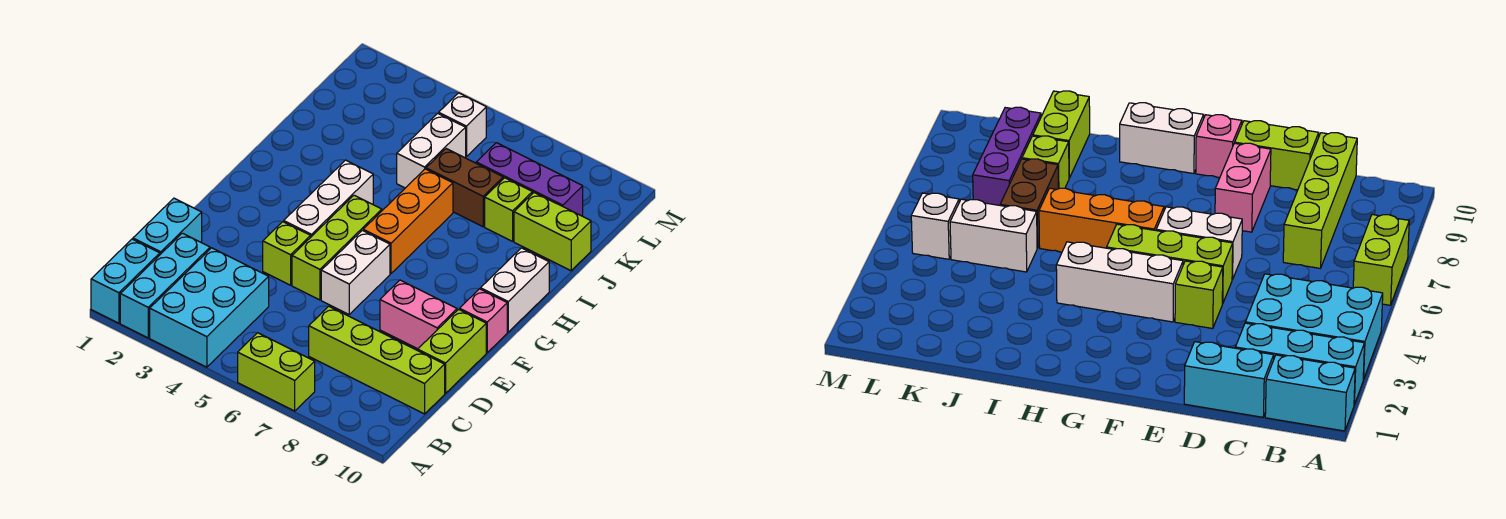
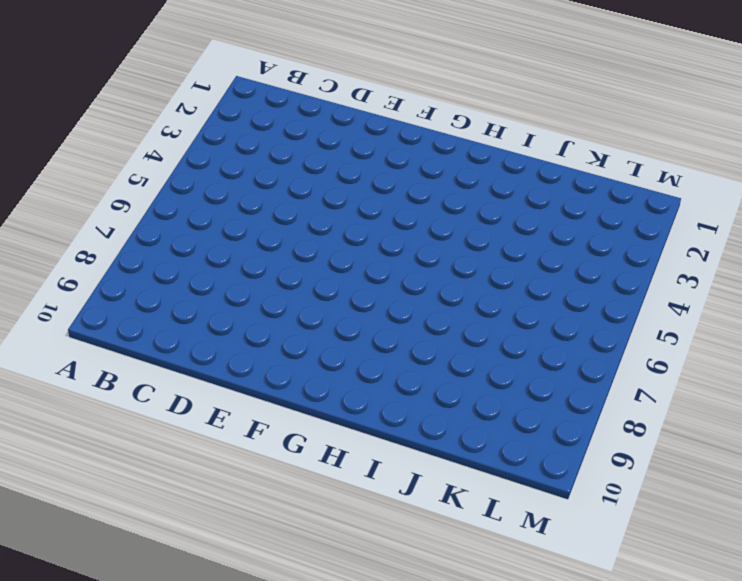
none -> cyan 1x2 brick [91,239,160,323]
none -> cyan 1x3 brick [120,233,210,338]
none -> cyan 2x3 brick [150,248,269,367]

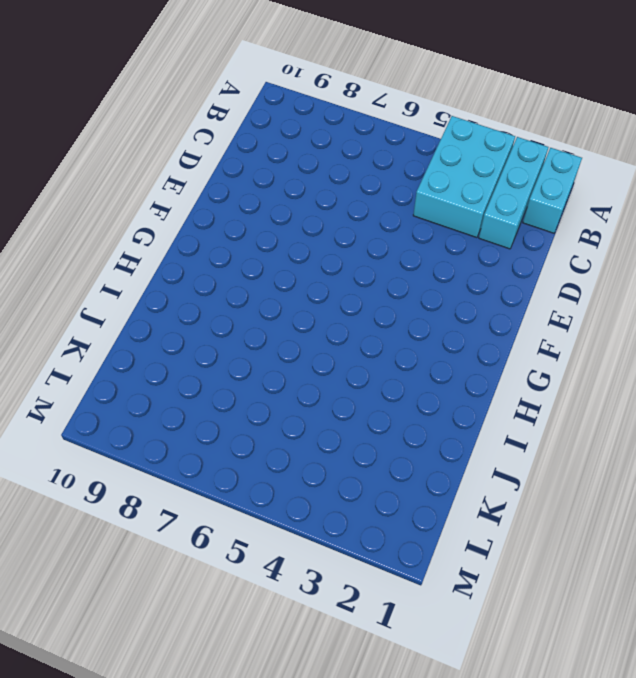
none -> lime 1x2 brick [238,333,315,411]
none -> cyan 1x2 brick [133,198,202,254]
none -> lime 1x4 brick [309,307,445,414]

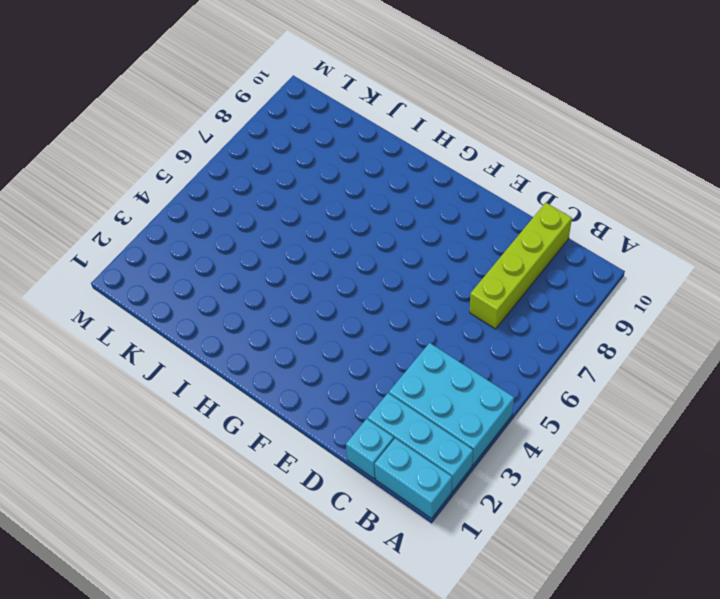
cyan 1x1 brick [346,419,394,479] -> cyan 1x2 brick [133,198,202,254]
none -> lime 1x2 brick [238,333,315,411]
none -> lime 1x2 brick [418,309,486,394]
none -> lime 1x1 brick [263,222,311,285]

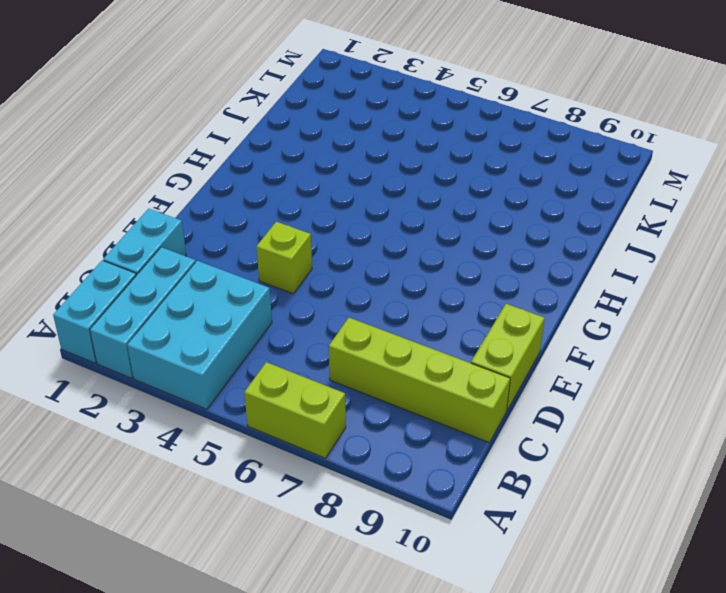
none -> lime 1x3 brick [292,195,382,300]
none -> white 1x2 brick [321,230,390,314]
none -> pink 1x2 brick [380,280,457,349]

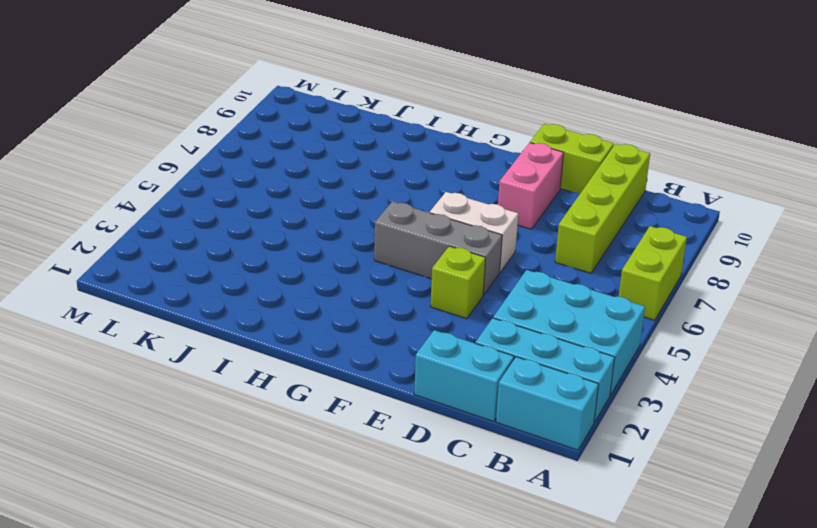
grey 1x3 brick [374,202,502,295] -> lime 1x3 brick [292,195,382,300]
none -> white 1x3 brick [284,160,373,237]
none -> pink 1x1 brick [460,289,507,352]
none -> orange 1x3 brick [363,169,453,273]

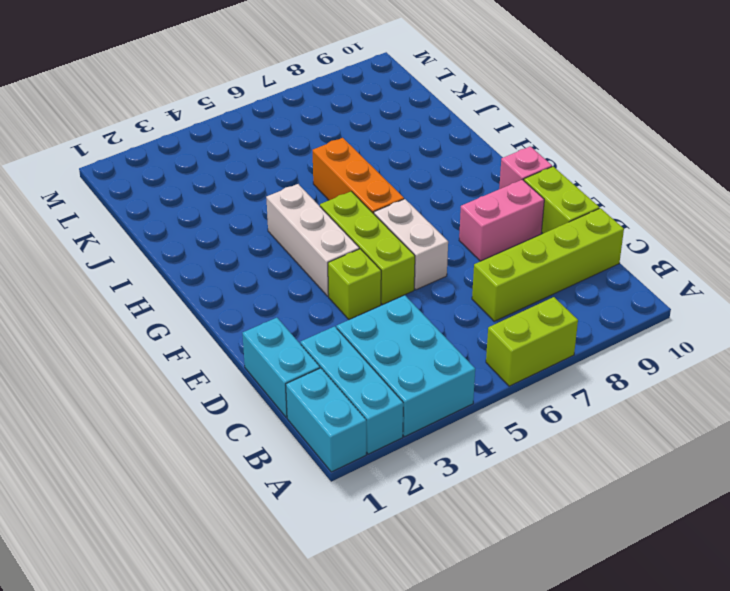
none -> white 1x2 brick [480,248,549,332]
none -> white 1x2 brick [397,113,466,188]
none -> brown 1x2 brick [426,149,503,227]

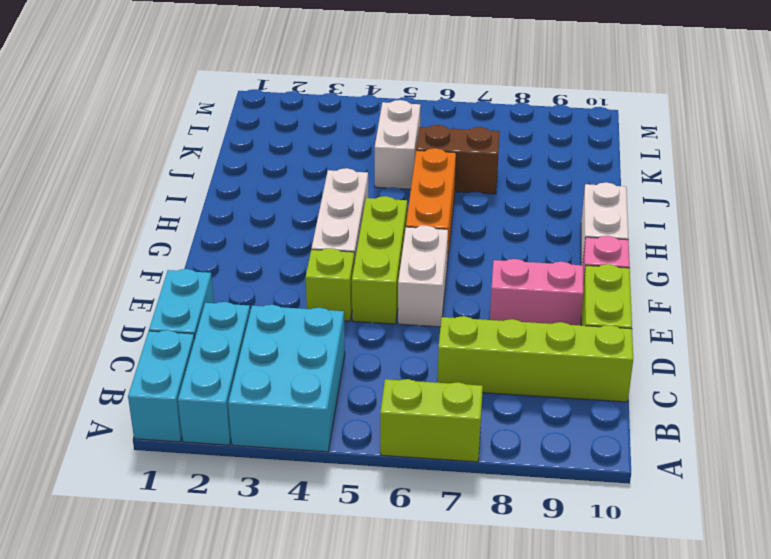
none -> lime 1x1 brick [485,178,533,241]
none -> lime 1x2 brick [514,193,591,271]
none -> purple 1x3 brick [476,143,583,216]

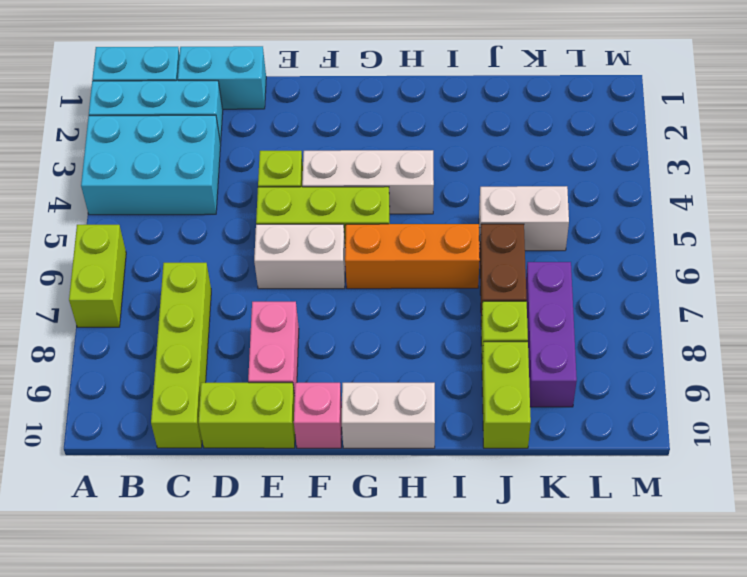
none -> white 1x1 brick [439,93,486,157]

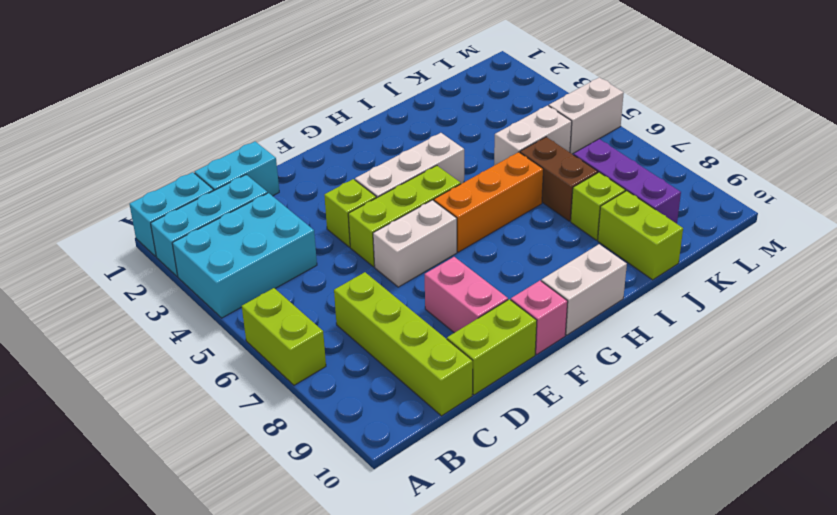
white 1x2 brick [549,77,624,154] -> white 1x1 brick [439,93,486,157]

